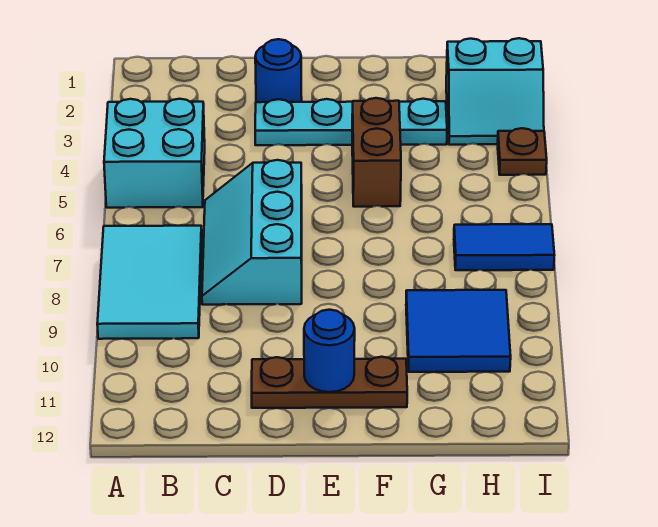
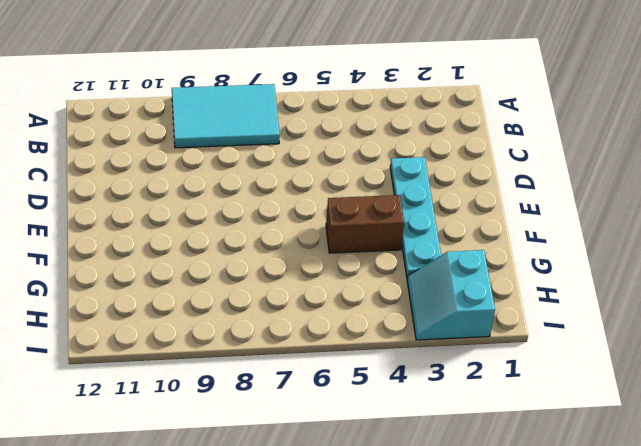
none -> cyan 2x2 brick [104,99,205,208]
none -> cyan 2x3 slope [202,160,302,305]
none -> blue 1x1 round brick [255,39,302,102]

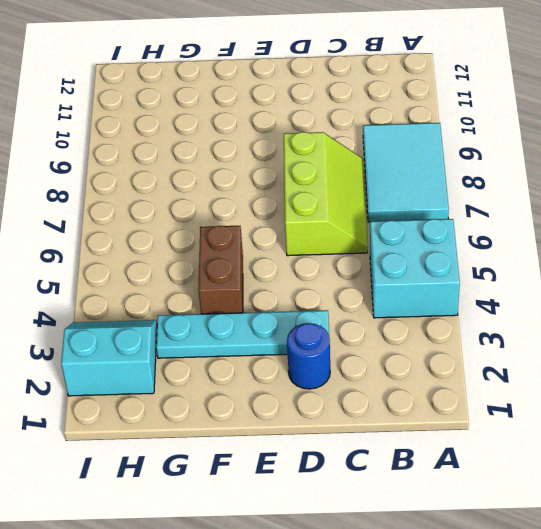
lime 2x3 slope [284,132,368,256] -> cyan 2x3 slope [202,160,302,305]
none -> brown 1x3 plate [252,357,407,408]
none -> blue 2x2 tile [406,290,511,372]
none -> blue 1x2 tile [454,224,555,270]

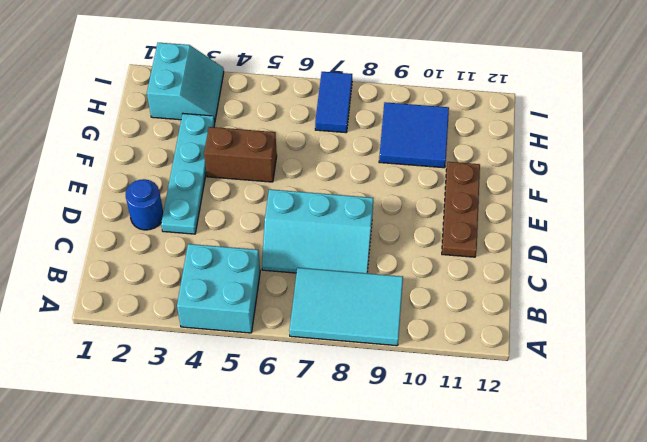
none -> brown 1x1 plate [498,128,547,175]
none -> blue 1x1 round brick [304,310,355,392]

